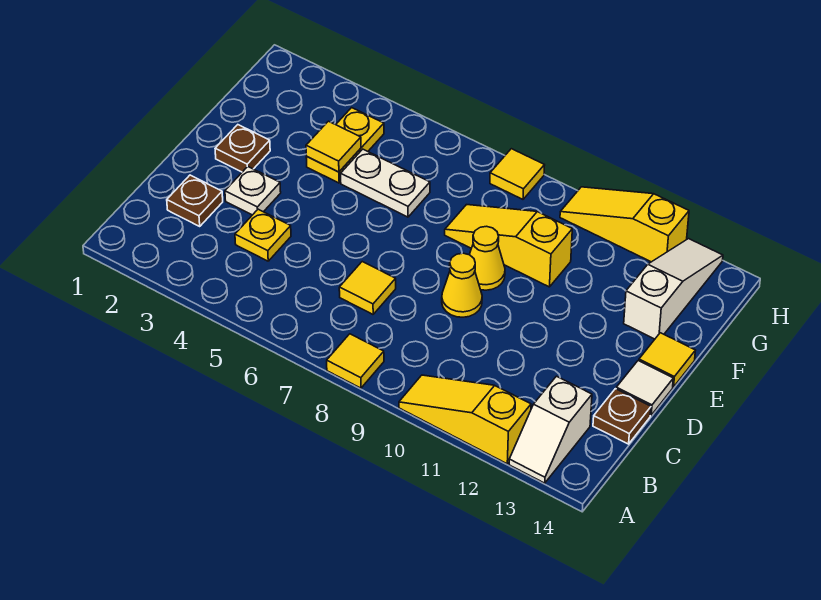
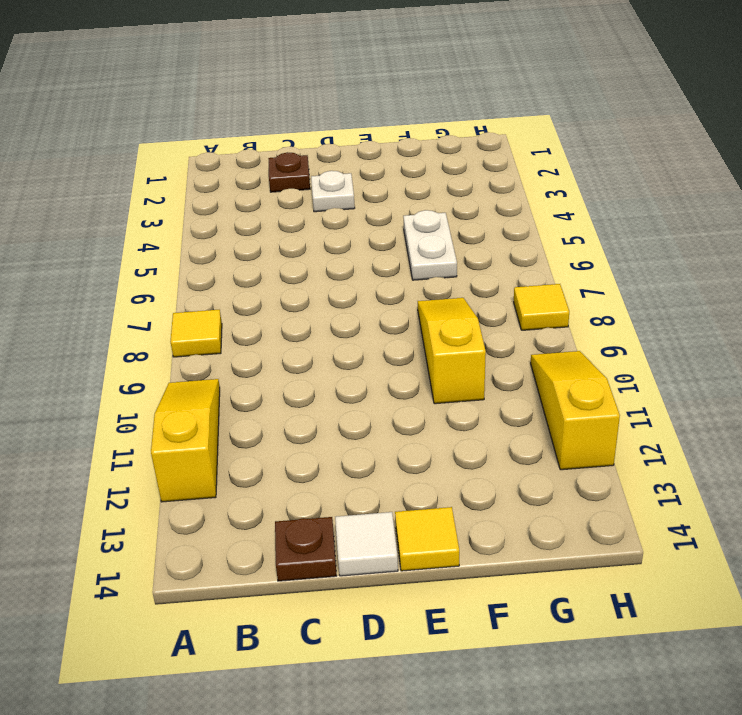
none -> white 1x2 slope [509,376,592,483]
none -> yellow 1x1 plate [235,209,291,261]
none -> yellow 1x1 tile [339,262,396,314]

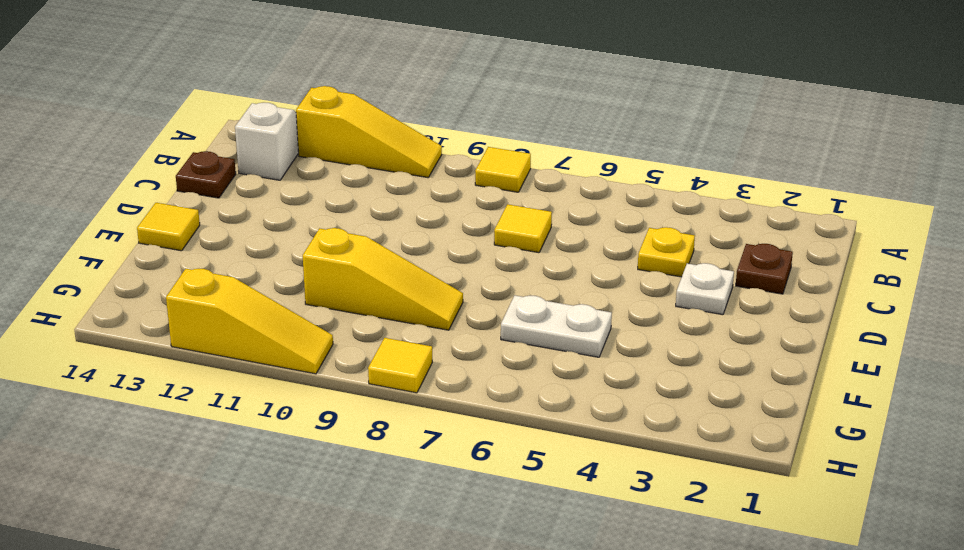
none -> yellow 1x1 cone [442,253,482,317]
none -> white 1x1 tile [616,361,673,415]
none -> brown 1x1 plate [215,125,270,172]

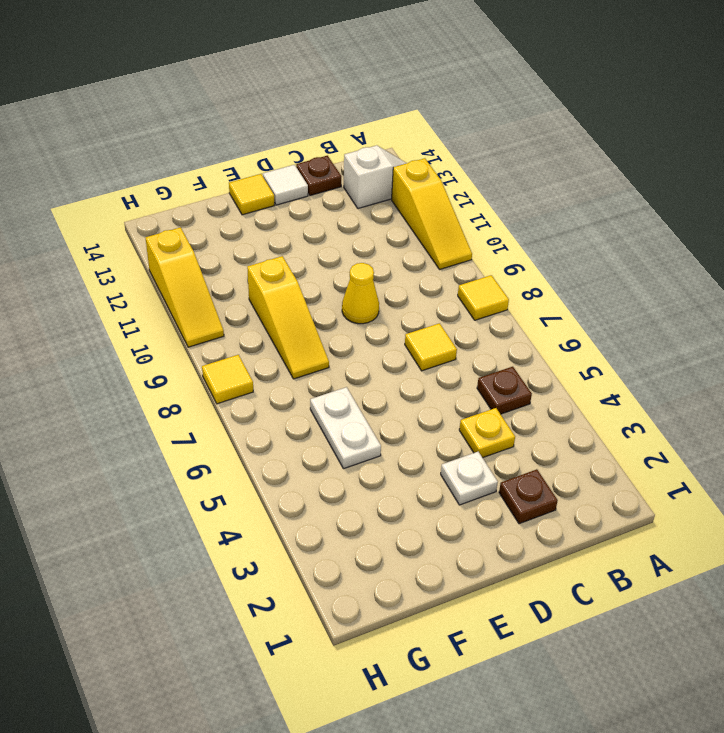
brown 1x1 plate [477,367,532,414] -> brown 1x1 plate moved to [215,125,270,172]
none -> yellow 1x1 cone [469,226,505,290]
none -> yellow 1x2 plate [306,108,384,183]
none -> white 1x3 slope [624,239,723,339]

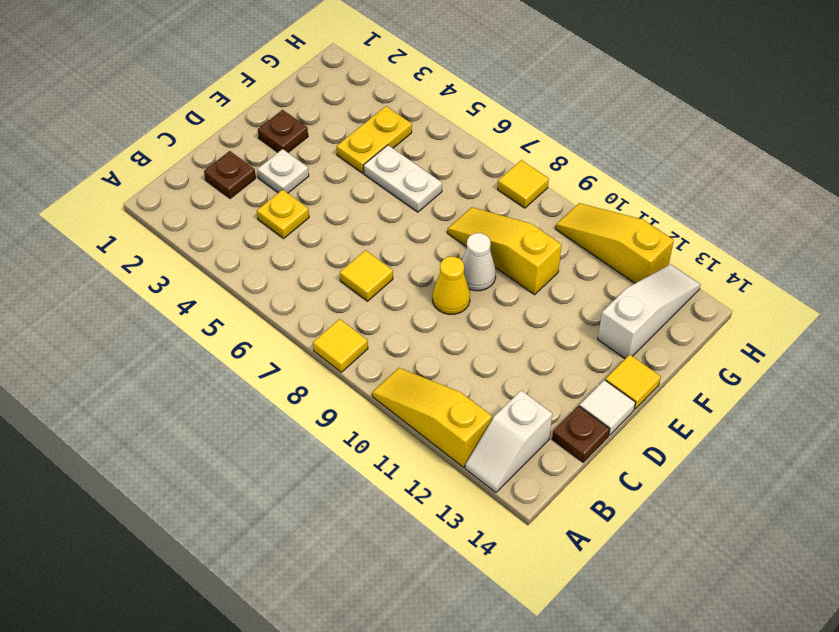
white 1x1 cone [462,233,496,291] -> yellow 1x1 cone [469,226,505,290]
none -> yellow 1x1 tile [306,121,361,172]

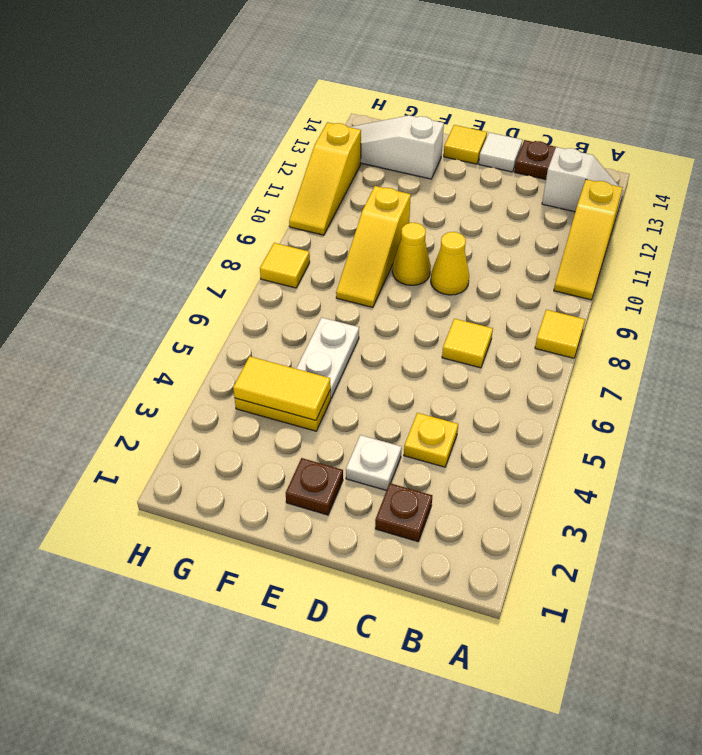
yellow 1x2 tile [233,356,331,420] -> yellow 1x1 tile [306,121,361,172]

